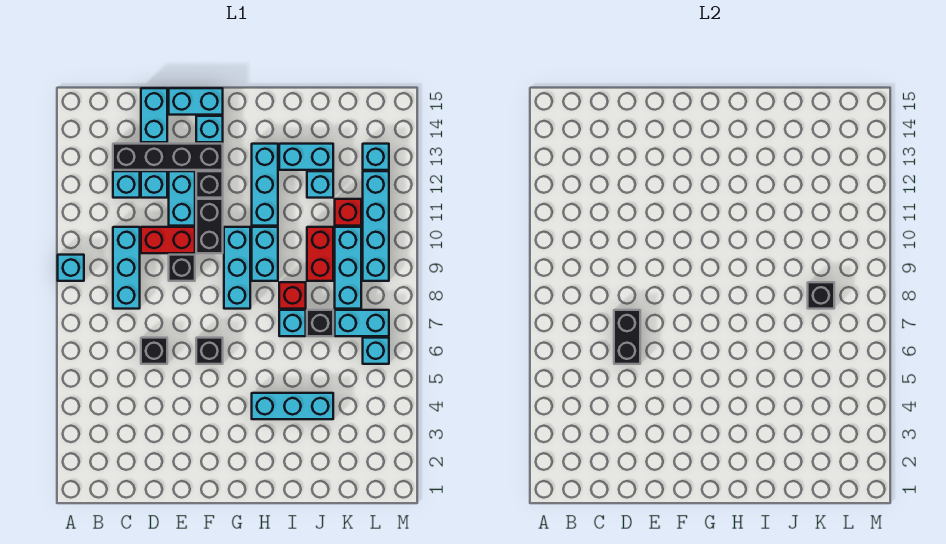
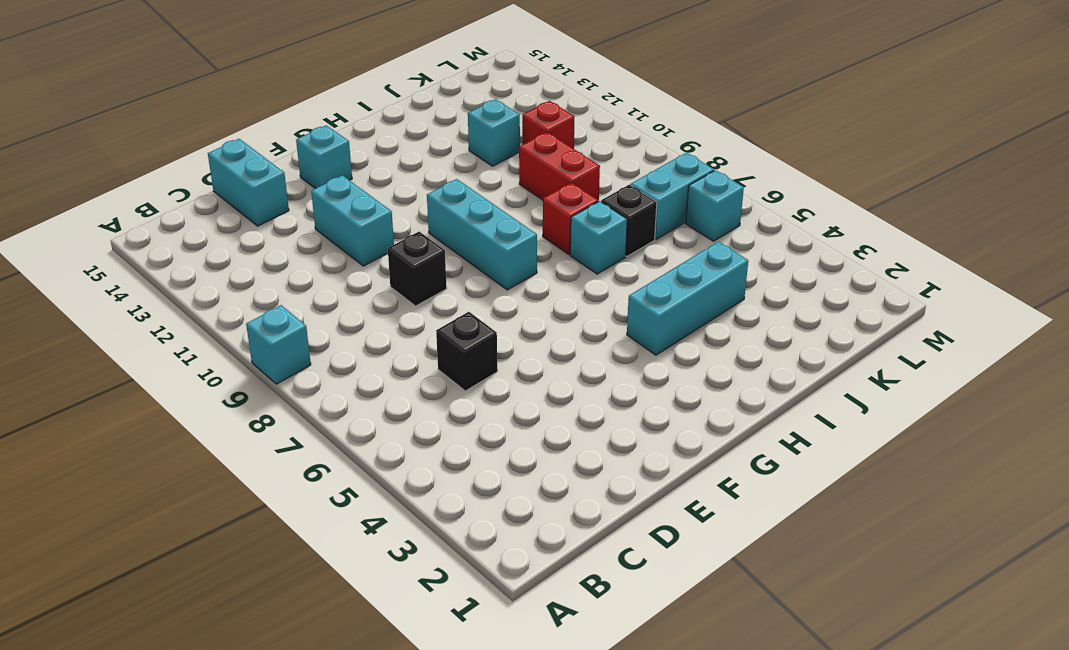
none -> cyan 1x3 brick [113,227,140,309]
none -> cyan 1x1 brick [113,171,140,198]
none -> black 1x4 brick [113,144,223,170]
none -> red 1x2 brick [141,227,195,253]

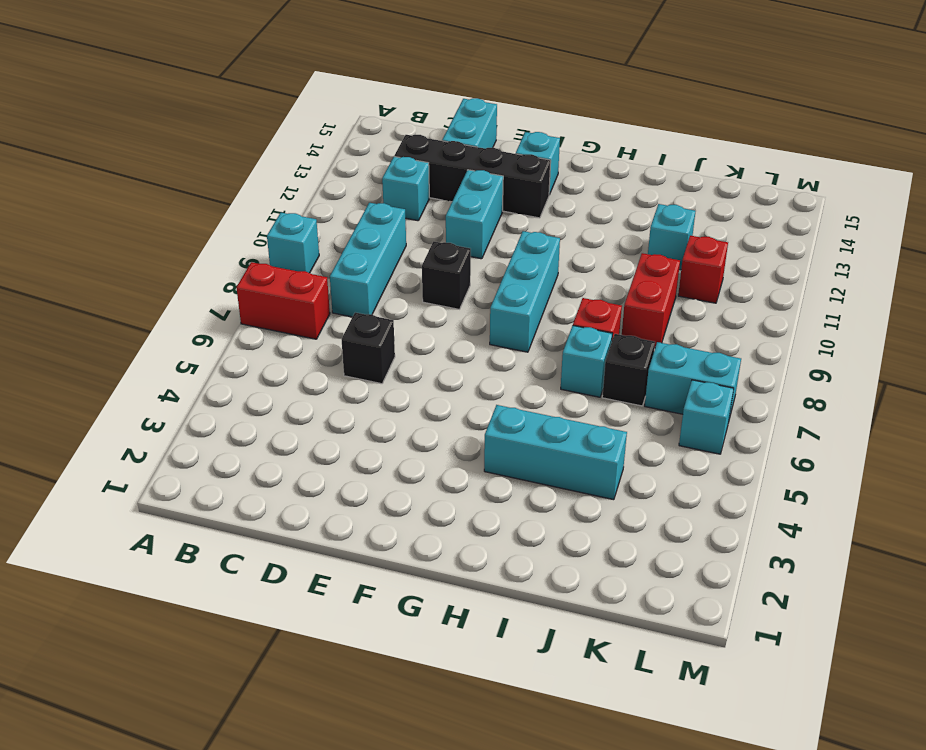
red 1x2 brick [236,262,330,339] -> red 1x2 brick moved to [141,227,195,253]
none -> cyan 1x1 brick [141,171,167,198]
none -> cyan 1x2 brick [169,88,223,115]
none -> black 1x1 brick [196,338,223,364]
none -> black 1x2 brick [196,199,223,253]

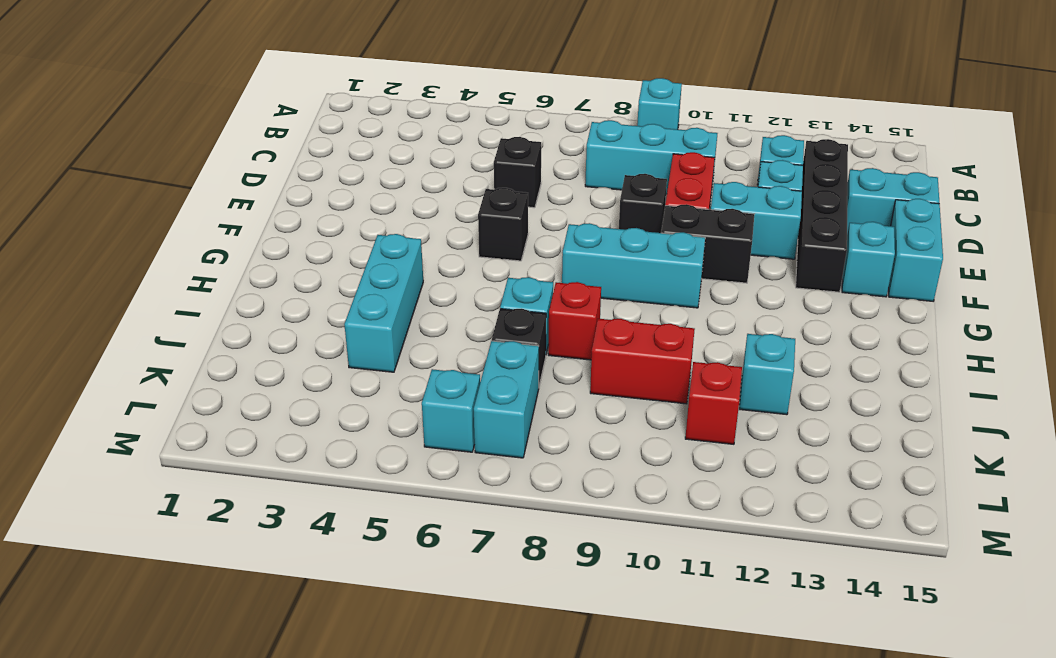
none -> black 1x1 brick [196,171,223,198]
none -> cyan 1x2 brick [252,227,278,281]
none -> cyan 1x3 brick [252,144,278,226]
none -> cyan 1x2 brick [279,144,333,170]

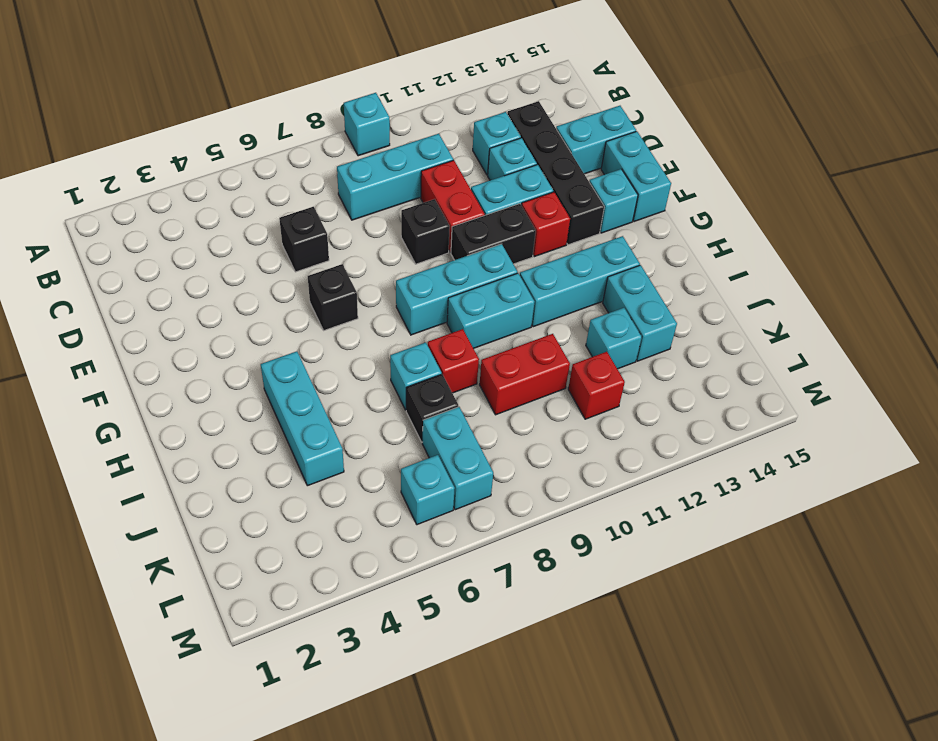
red 1x1 brick [521,192,570,257] -> black 1x1 brick [196,171,223,198]
none -> cyan 1x3 brick [335,227,361,309]
none -> cyan 1x4 brick [363,171,389,281]
none -> cyan 1x1 brick [363,144,389,170]
none -> black 1x2 brick [614,310,640,364]

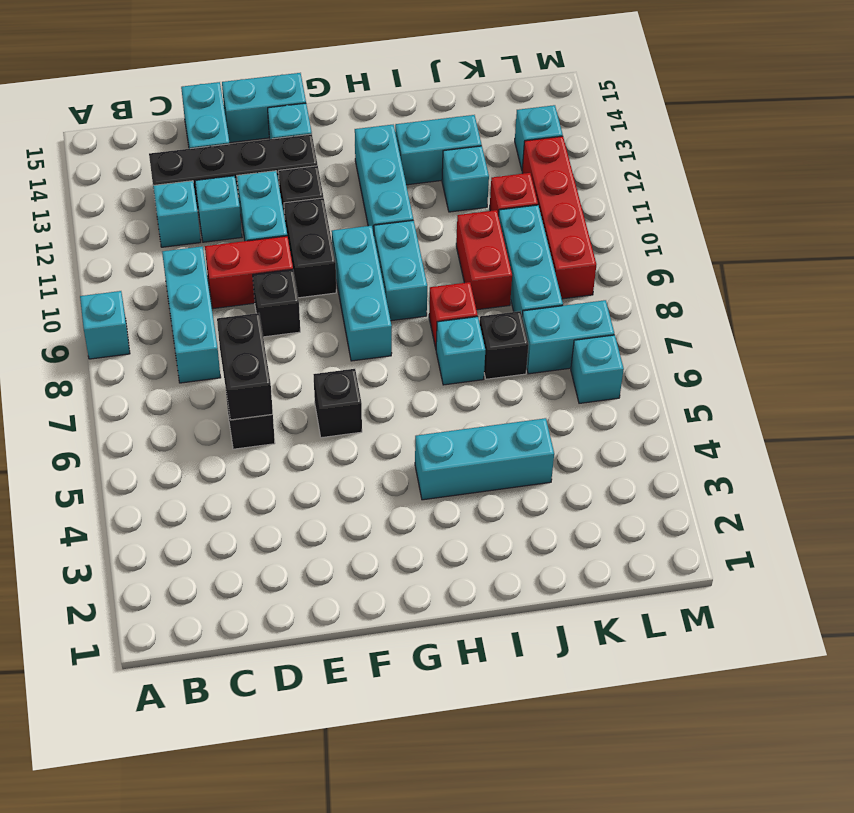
red 1x4 brick [522,136,596,299] -> cyan 1x4 brick [363,171,389,281]
none -> black 1x1 brick [808,282,834,309]

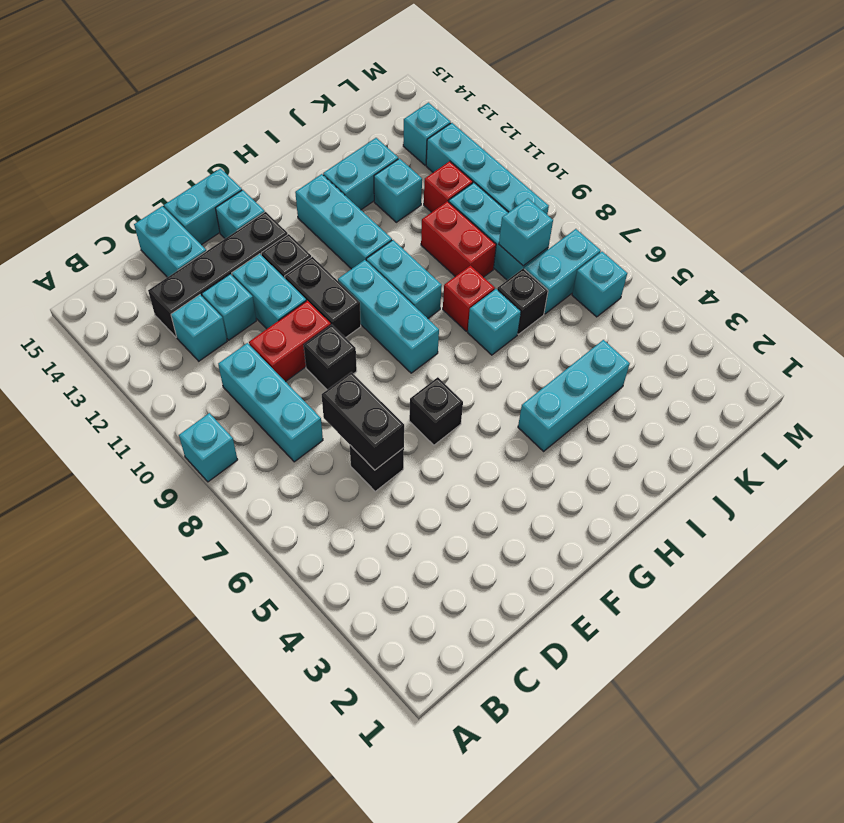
cyan 1x1 brick [499,199,553,266] -> black 1x1 brick [808,282,834,309]

